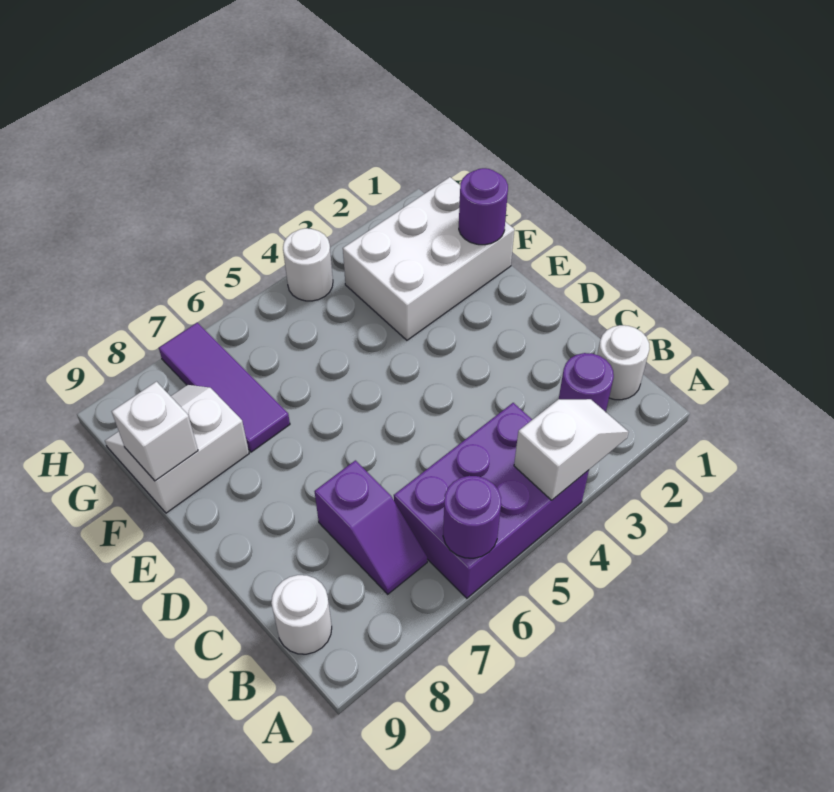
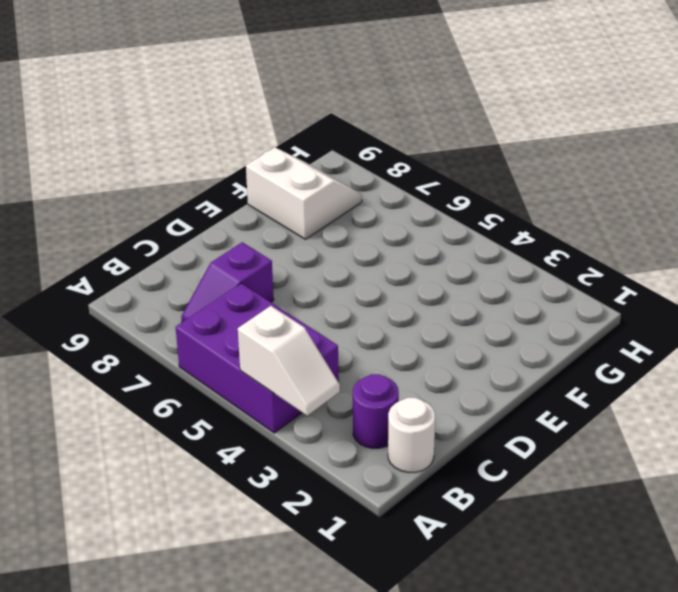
none -> white 1x1 round brick [271,575,332,654]
none -> white 2x3 brick [343,177,514,340]
none -> purple 1x3 tile [159,323,290,452]

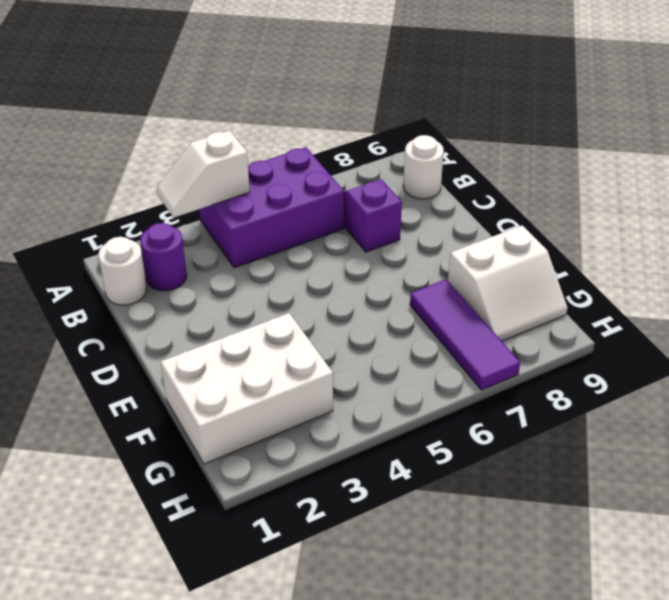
none -> white 1x1 round brick [283,228,333,301]
none -> purple 1x1 round brick [443,476,501,558]
none -> purple 1x1 round brick [459,168,508,245]

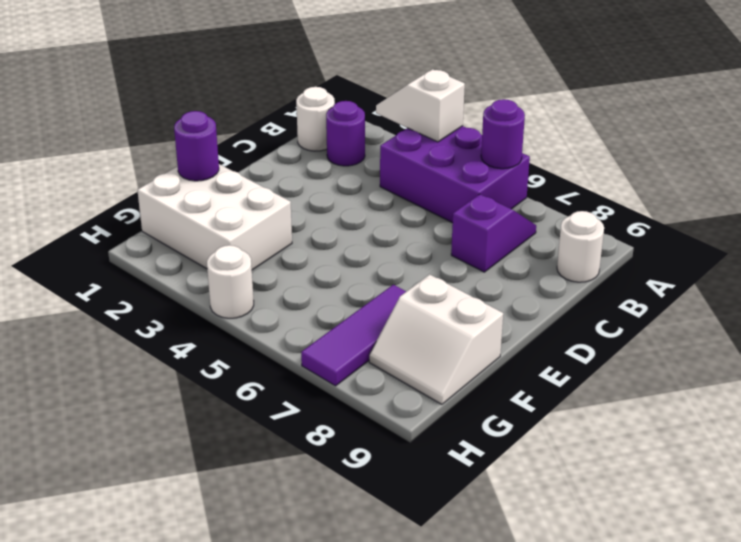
none -> white 1x1 brick [112,382,198,481]

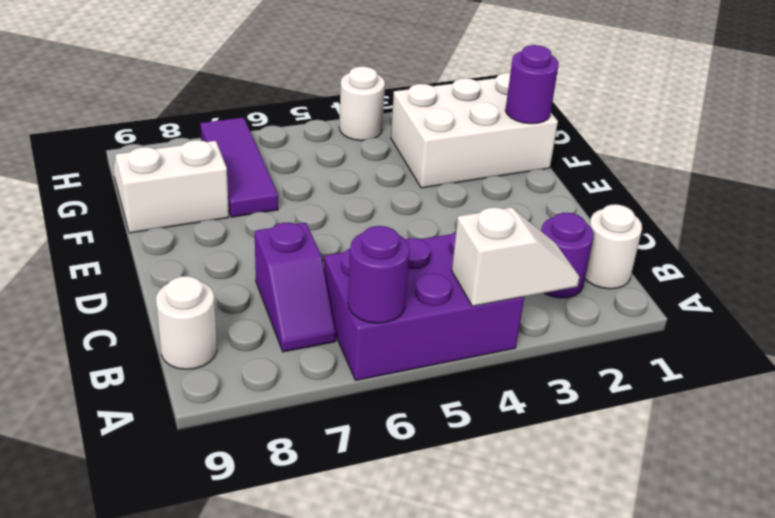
none -> white 1x1 brick [112,382,198,481]

